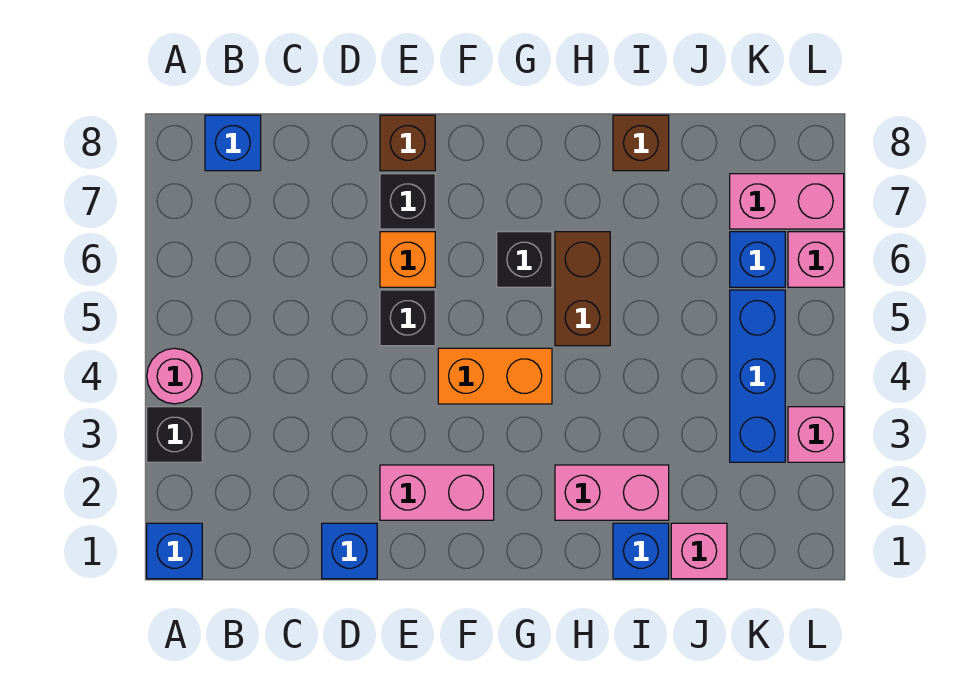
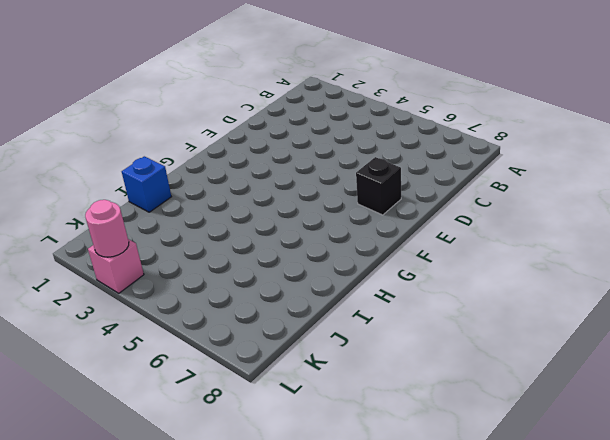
pink 1x1 round brick [85,200,129,257] -> pink 1x1 round brick moved to [147,348,202,404]
none -> blue 1x1 brick [147,523,202,579]
none -> black 1x1 brick [147,407,202,462]
none -> blue 1x1 brick [205,115,261,171]

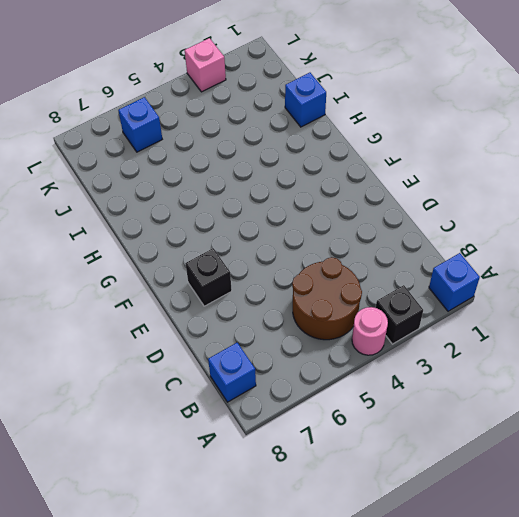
brown 2x2 round brick [292,257,362,340] -> none
none -> blue 1x1 brick [322,523,377,579]
none -> pink 1x2 brick [380,465,494,520]
none -> black 1x1 brick [380,290,435,346]

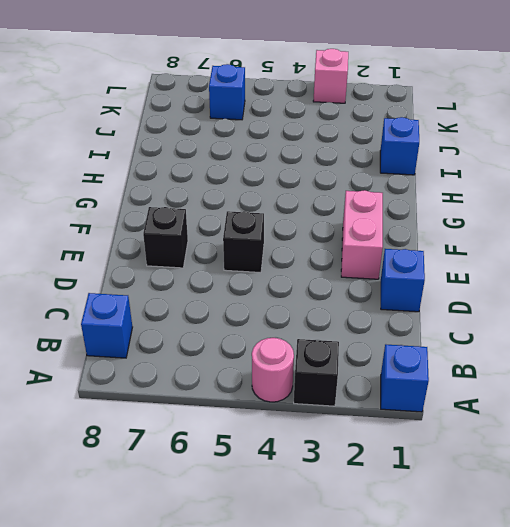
none -> orange 1x1 brick [380,232,435,287]
none -> brown 1x1 brick [380,115,435,171]
none -> orange 1x2 brick [438,348,552,404]

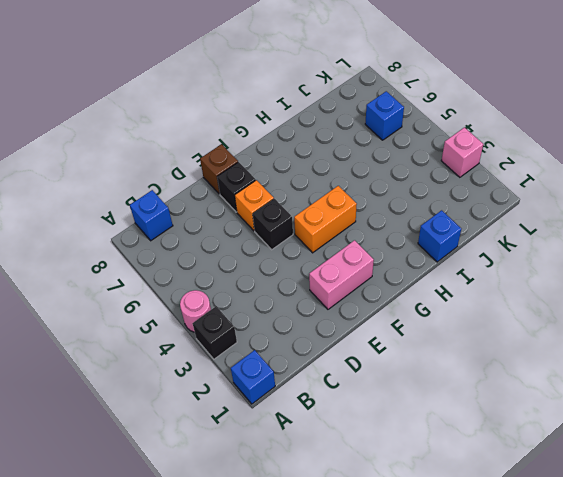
none -> blue 1x1 brick [322,523,377,579]
none -> black 1x1 brick [497,232,552,287]
none -> pink 1x2 brick [555,465,669,520]

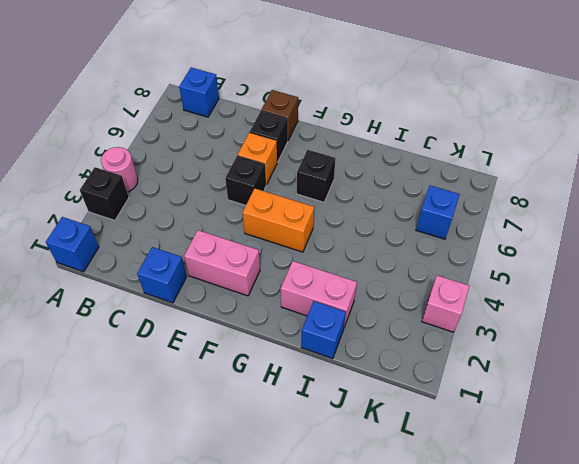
none -> brown 1x2 brick [555,232,610,346]
none -> brown 1x1 brick [613,115,669,171]
none -> pink 1x1 brick [671,523,727,579]

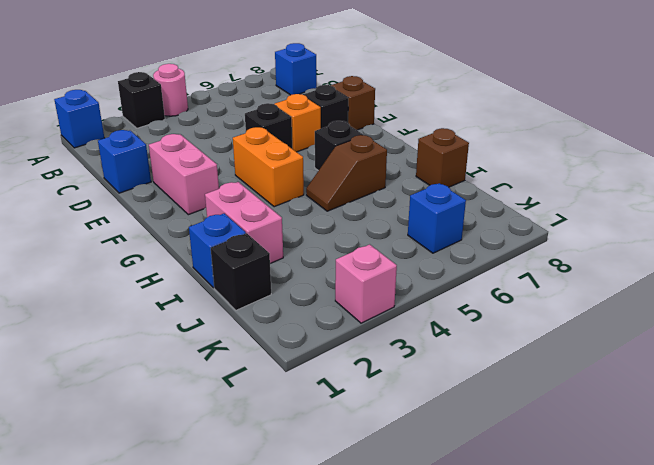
brown 1x2 slope [306,135,387,211] -> brown 1x2 brick [555,232,610,346]
black 1x1 brick [211,233,271,310] -> pink 1x1 brick [671,523,727,579]
none -> blue 1x3 brick [730,290,785,462]
none -> pink 1x2 brick [730,174,844,229]
none -> pink 1x1 brick [788,232,844,287]

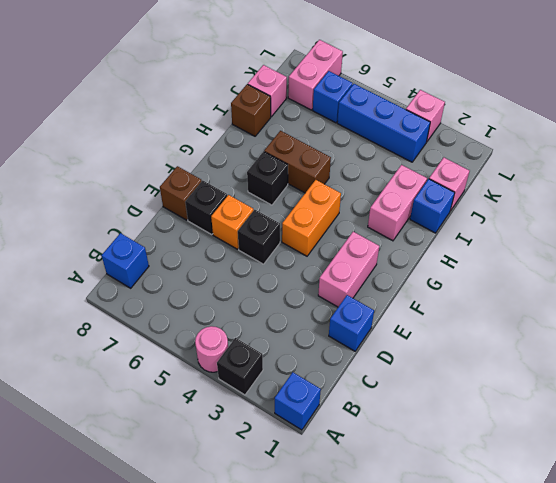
pink 1x1 brick [248,65,287,117] -> pink 1x1 brick moved to [788,232,844,287]

